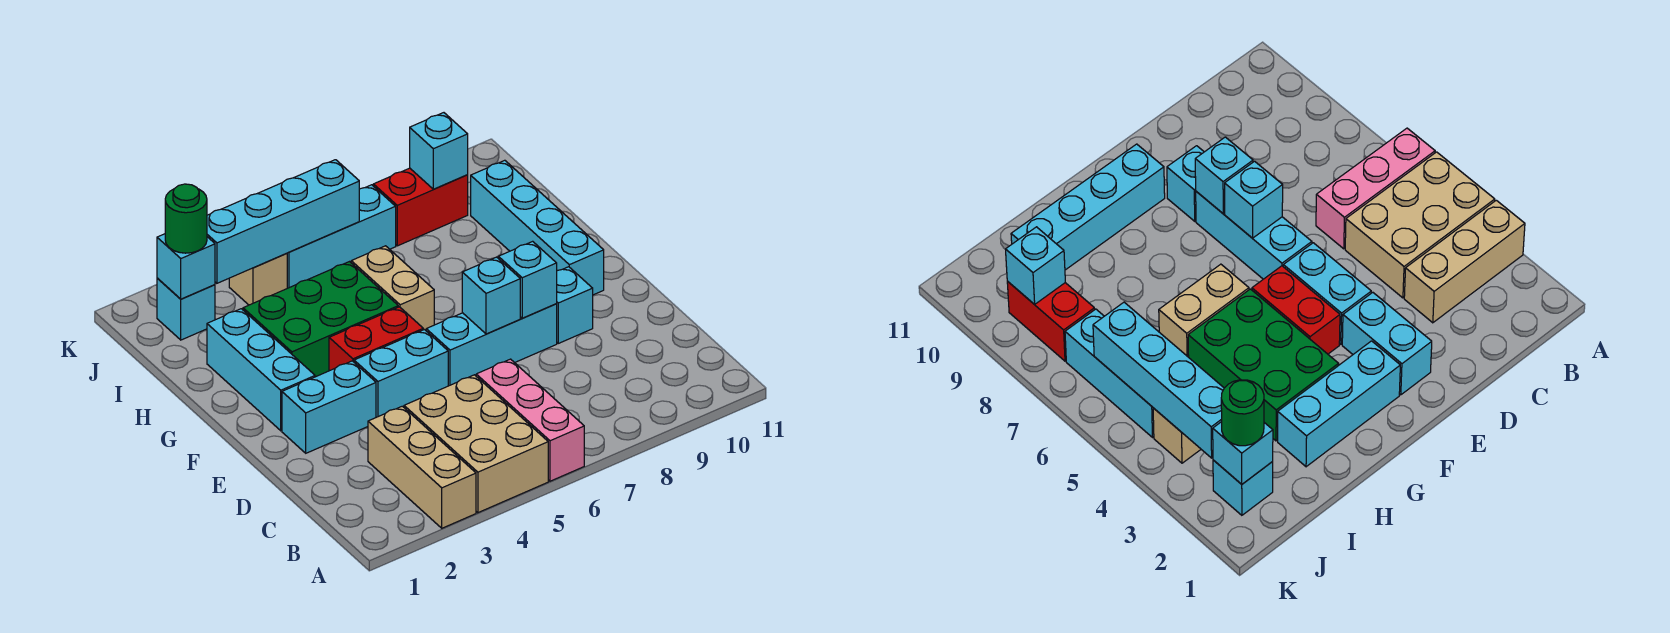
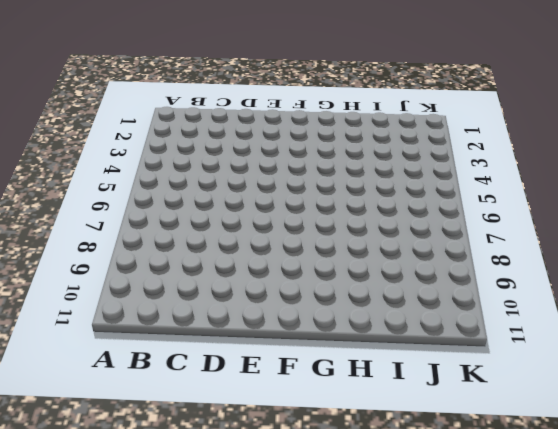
none -> tan 1x3 brick [368,406,476,528]
none -> tan 2x3 brick [404,375,548,513]
none -> pink 1x3 brick [476,359,584,481]

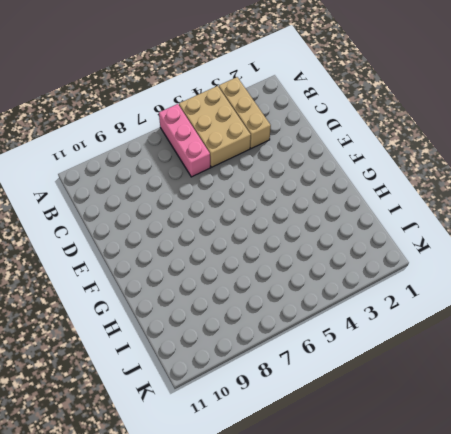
none -> cyan 1x2 brick [282,361,376,453]
none -> cyan 1x2 brick [354,330,448,417]
none -> cyan 1x3 brick [426,304,557,386]

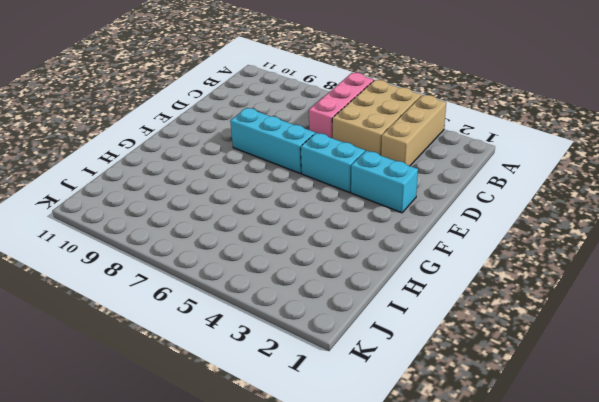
none -> cyan 1x1 brick [557,267,593,343]
none -> cyan 1x3 brick [207,309,315,431]
none -> red 1x2 brick [329,307,423,371]

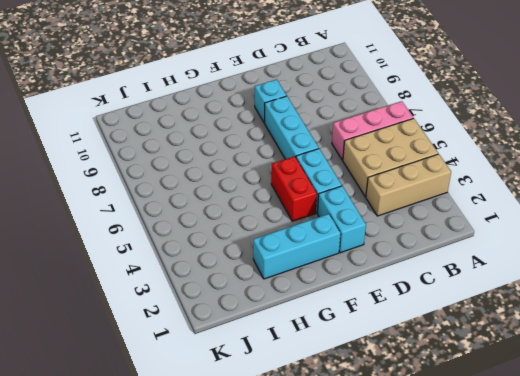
none -> cyan 1x4 brick [471,160,604,295]
none -> green 2x3 brick [243,262,398,377]
none -> tan 1x2 brick [351,246,434,330]

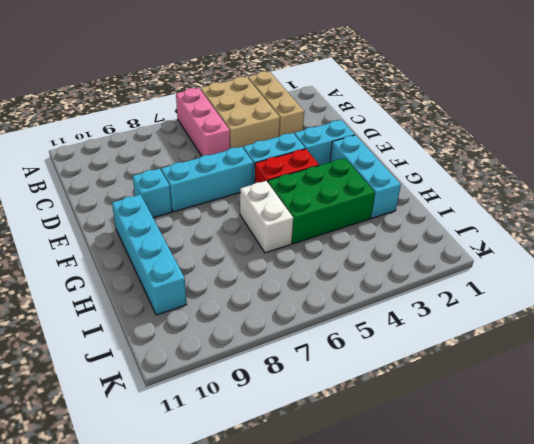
white 1x2 brick [240,181,293,253] -> tan 1x2 brick [351,246,434,330]
none -> cyan 1x1 brick [157,278,215,340]
none -> tan 1x1 brick [229,253,287,305]
none -> cyan 1x3 brick [287,185,396,288]

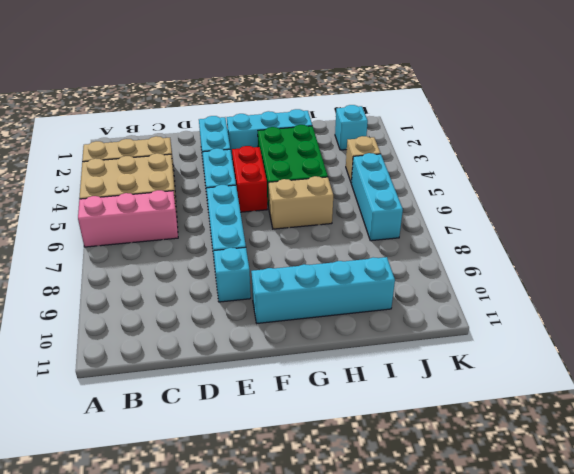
none -> red 1x2 brick [373,168,468,246]
none -> cyan 1x1 brick [462,257,520,334]
none -> cyan 1x1 brick [498,241,557,318]

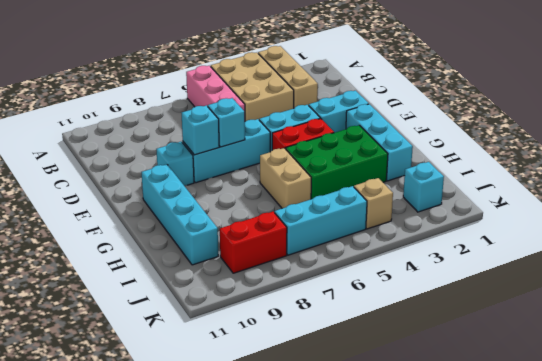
none -> cyan 1x1 brick [157,234,215,299]
none -> cyan 1x4 brick [207,160,359,283]
none -> cyan 1x1 brick [410,113,468,189]

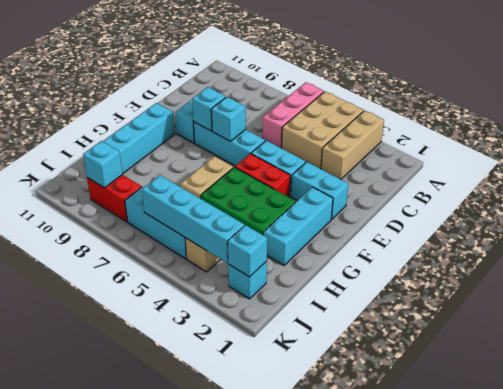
none -> green 1x1 round brick [165,184,207,253]

